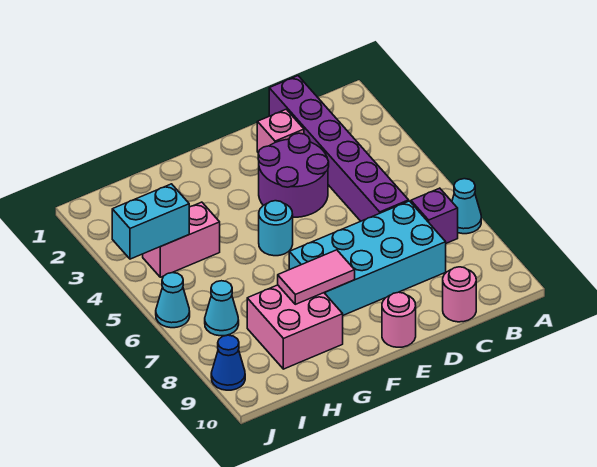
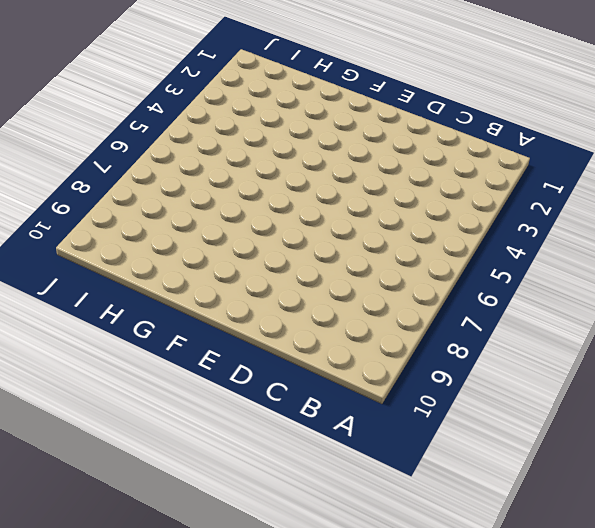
none -> cyan 1x1 cone [452,179,481,234]
none -> purple 1x1 brick [411,188,458,243]
none -> purple 1x6 brick [269,76,409,221]

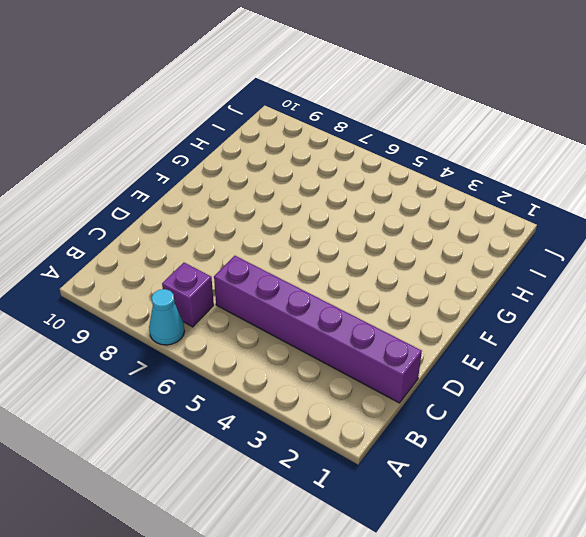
none -> cyan 2x4 brick [289,201,446,315]
none -> pink 1x1 round brick [443,267,476,322]
none -> pink 1x1 brick [257,109,304,153]

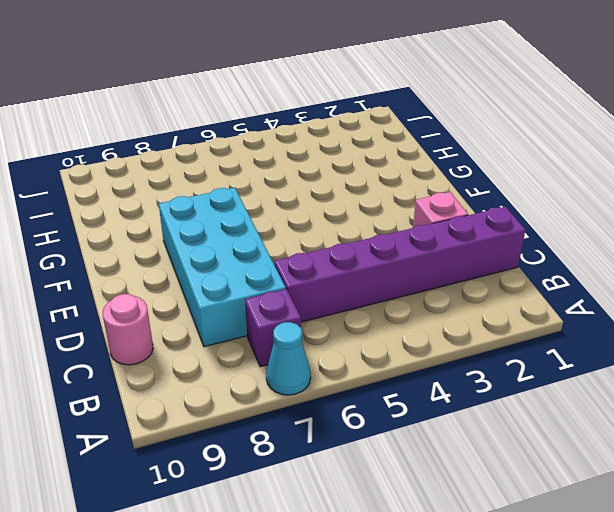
none -> purple 2x2 round brick [258,133,329,217]
none -> pink 1x1 round brick [382,292,416,347]
none -> cyan 1x1 round brick [259,201,293,256]

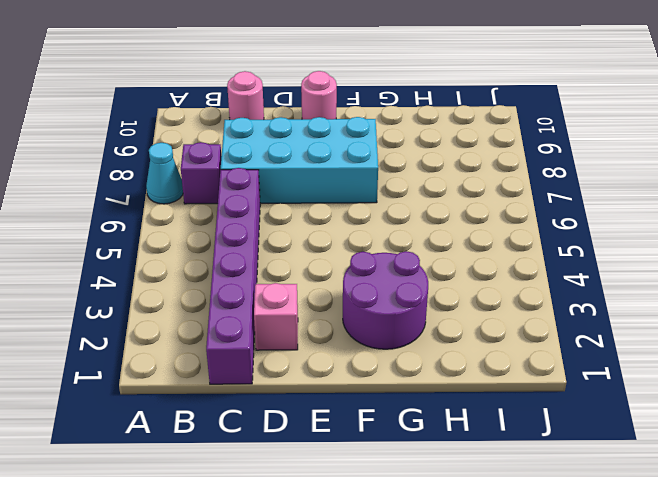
purple 2x2 round brick [343,251,428,349] -> purple 2x2 round brick moved to [258,133,329,217]
none -> cyan 1x1 round brick [259,201,293,256]
none -> pink 2x2 brick [247,285,343,369]
none -> pink 1x2 brick [143,202,220,277]

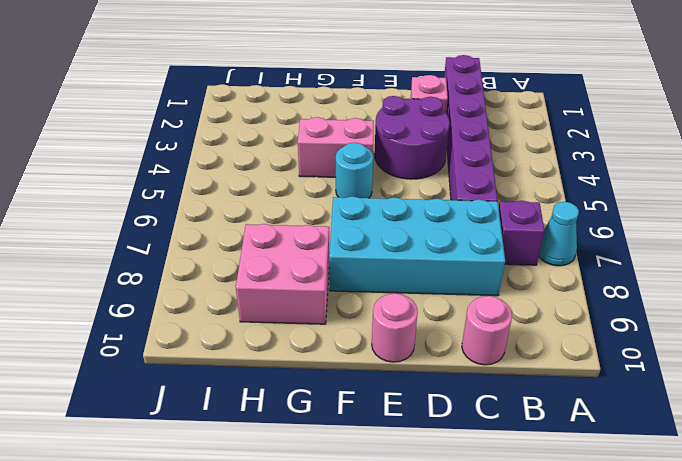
pink 1x2 brick [298,117,374,177] -> pink 1x2 brick moved to [143,202,220,277]
none -> cyan 1x1 cone [205,281,239,336]
none -> cyan 1x1 cone [156,273,190,328]
none -> blue 1x1 cone [211,335,245,390]

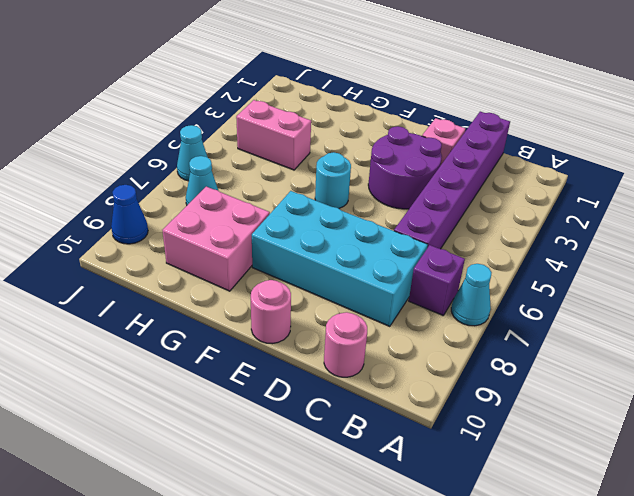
none -> pink 1x2 tile [278,250,355,304]
none -> cyan 1x2 brick [112,184,189,259]

